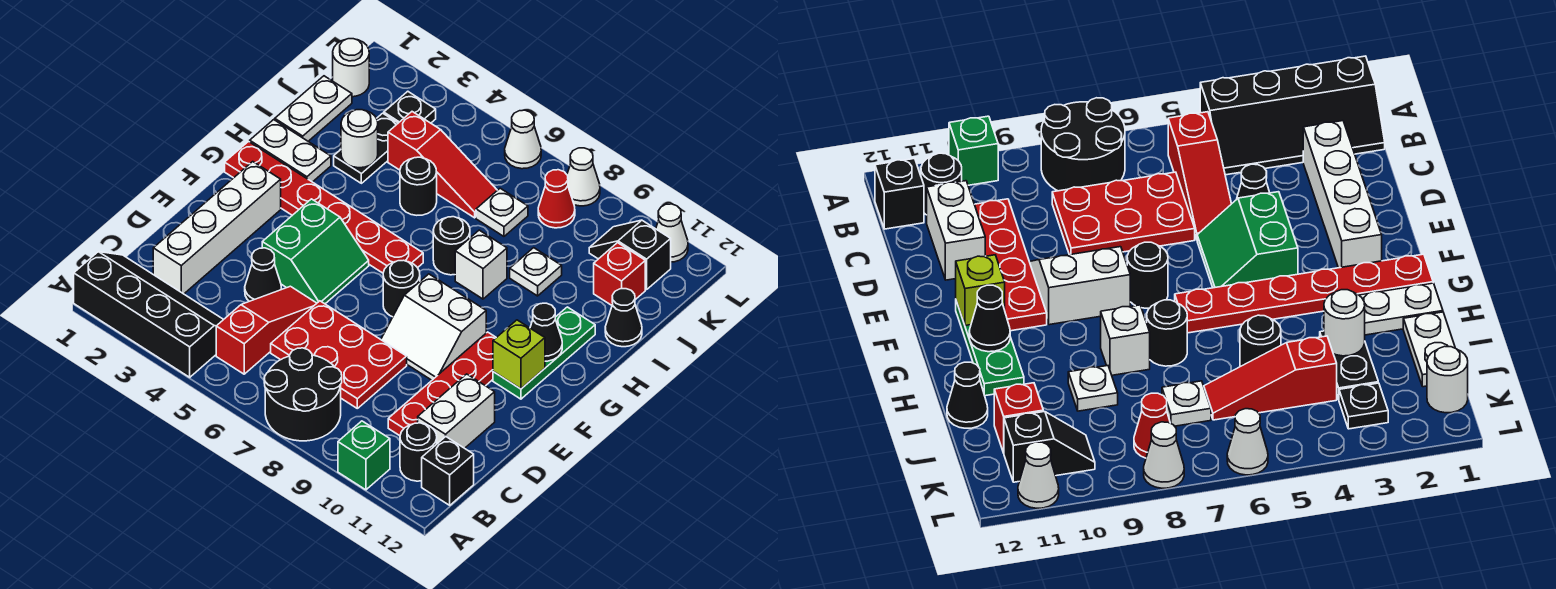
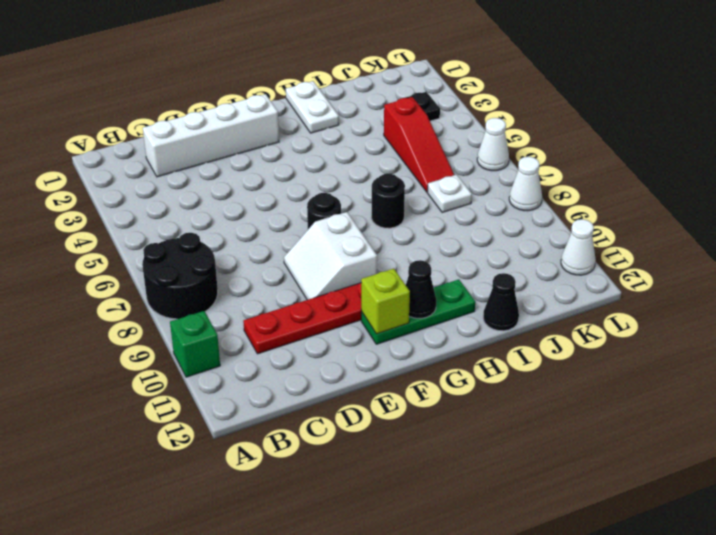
none -> black 2x4 slope [74,252,224,377]
none -> red 1x3 slope [216,286,317,374]
none -> black 1x1 round brick [400,423,437,481]
none -> black 1x1 brick [422,437,474,505]

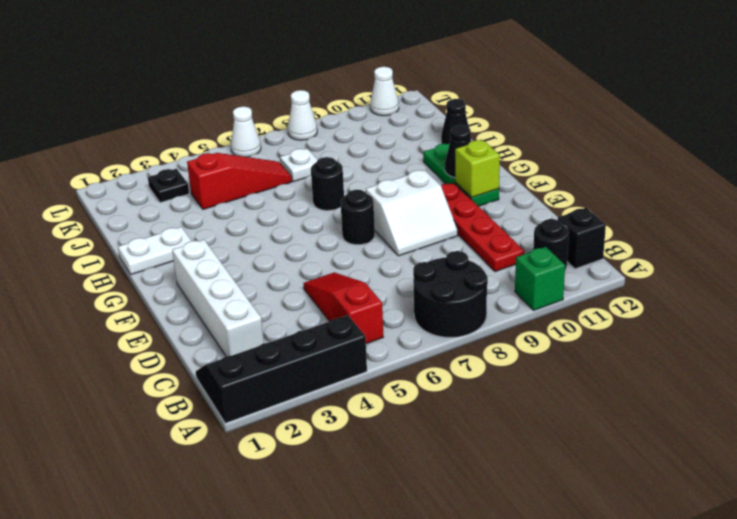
none -> red 2x3 plate [271,301,407,408]
none -> white 1x2 brick [418,374,495,448]
none -> black 1x1 cone [245,248,281,301]
none -> green 2x2 slope [262,199,369,304]

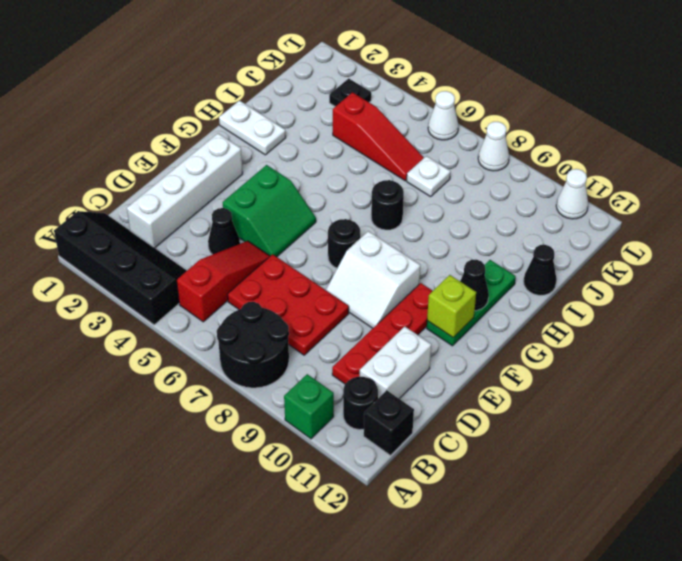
none -> red 1x6 plate [225,142,423,273]
none -> white 1x1 brick [455,230,507,299]
none -> white 1x2 plate [275,76,352,141]
none -> black 1x2 plate [334,113,398,183]

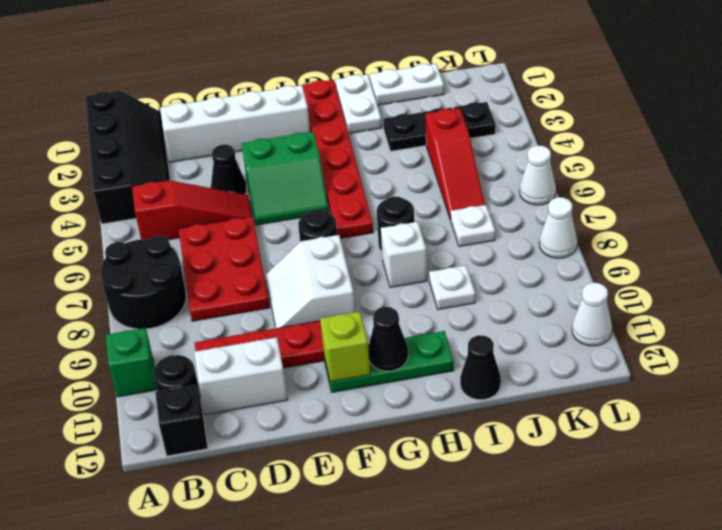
none -> black 1x1 round brick [400,157,437,215]
none -> red 1x1 brick [594,243,645,305]
none -> white 1x1 round brick [333,39,369,97]
none -> red 1x1 cone [538,170,575,228]

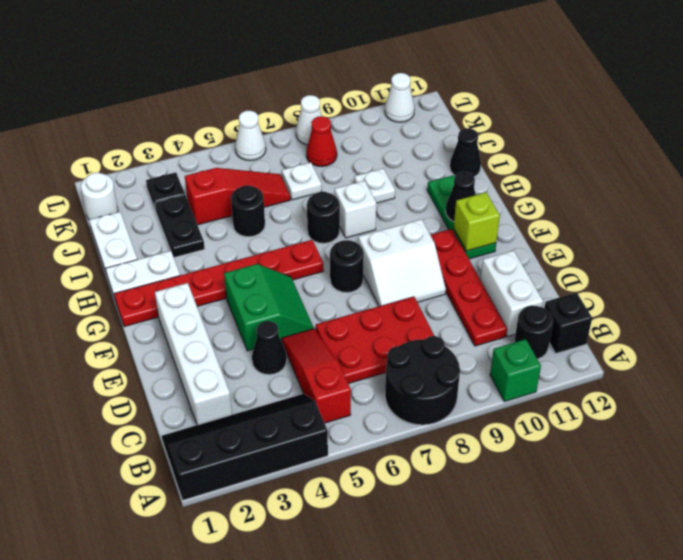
none -> red 1x1 brick [594,243,645,305]
none -> black 1x2 slope [589,220,671,290]
none -> white 1x1 round brick [341,110,378,168]

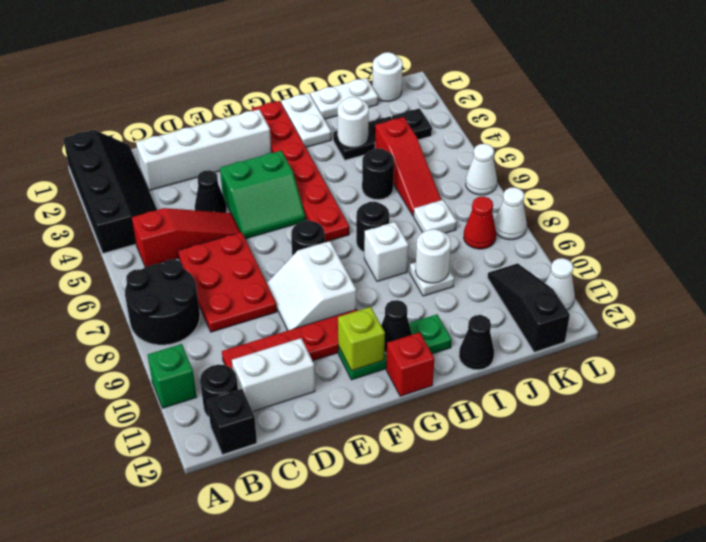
red 1x1 brick [386,332,435,396] -> red 1x1 brick moved to [594,243,645,305]
white 1x1 round brick [415,229,451,283] -> none
black 1x3 slope [487,263,570,352] -> black 1x2 slope [589,220,671,290]

